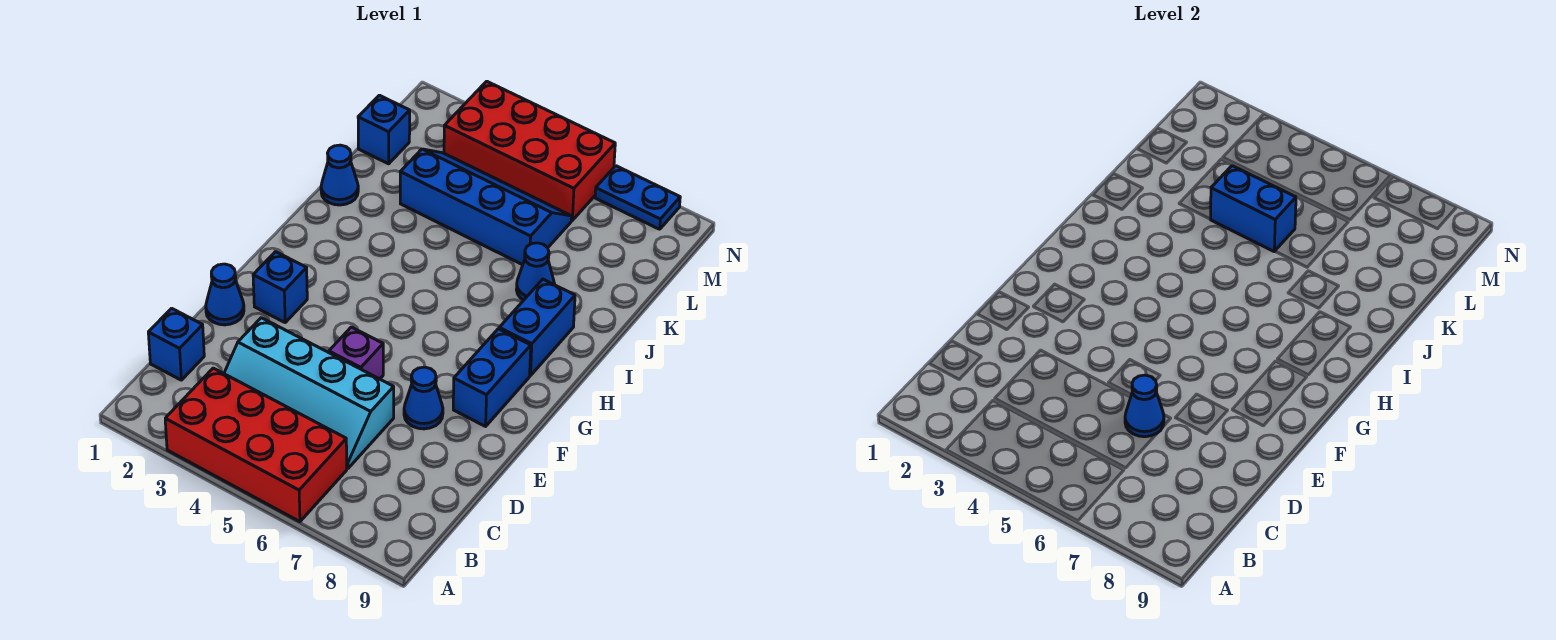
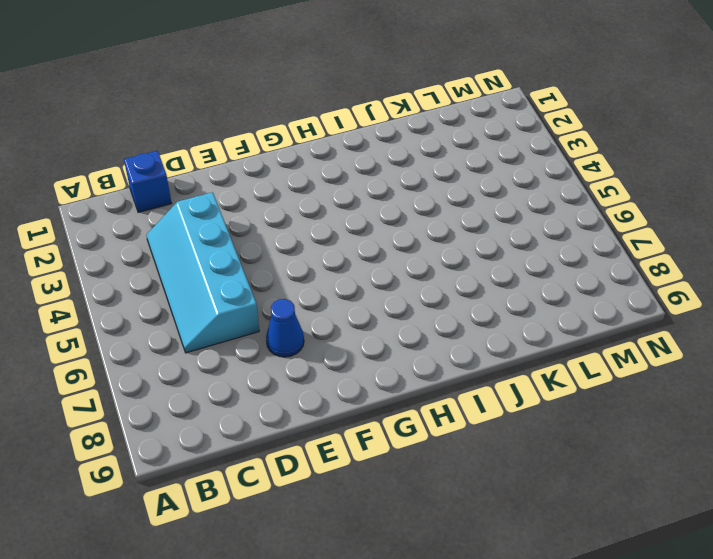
none -> red 2x4 brick [165,368,347,522]
none -> blue 1x1 cone [206,264,244,325]
none -> purple 1x1 brick [329,327,383,379]

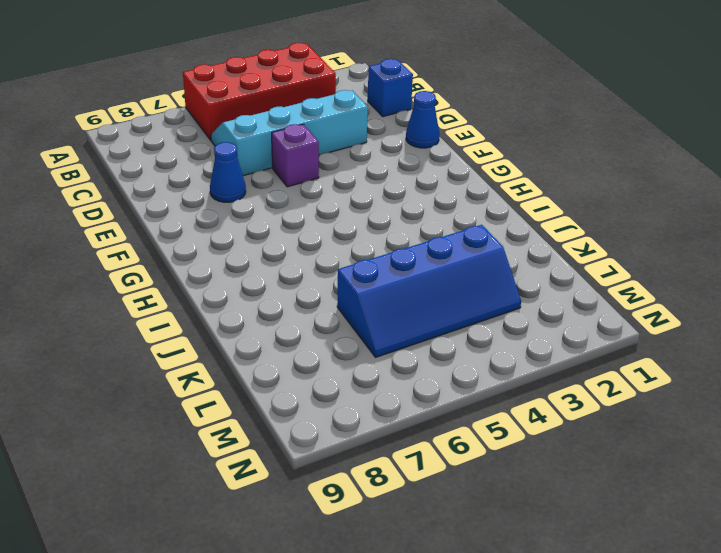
none -> blue 1x1 brick [253,252,307,322]
none -> blue 1x2 brick [453,329,531,426]
none -> blue 1x2 brick [499,279,575,376]

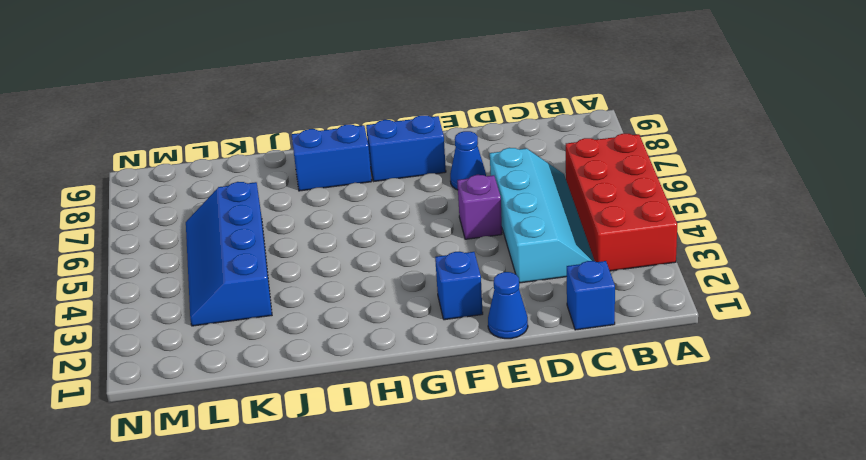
none -> blue 1x1 cone [321,145,358,205]
none -> blue 1x1 cone [516,243,554,300]
none -> blue 1x1 brick [358,95,410,164]

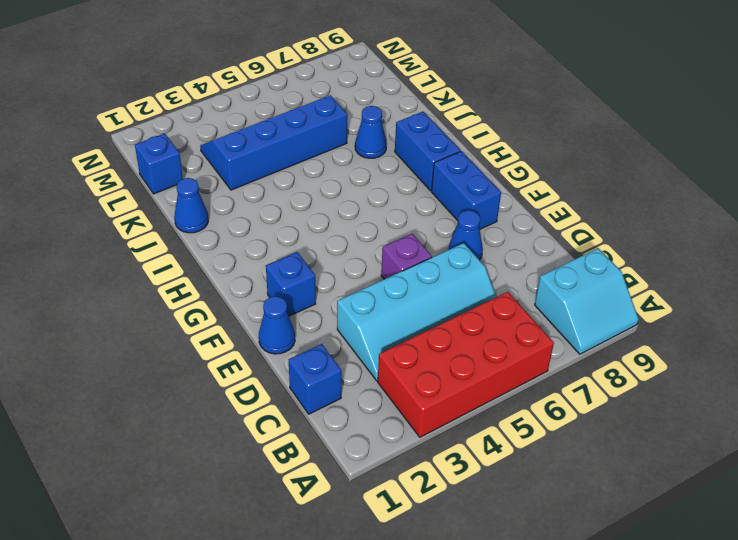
cyan 2x2 slope [535,248,639,354] -> none
none -> red 2x4 brick [444,81,615,220]
none -> blue 1x2 plate [595,166,680,229]
none -> blue 1x1 cone [1125,375,1164,437]

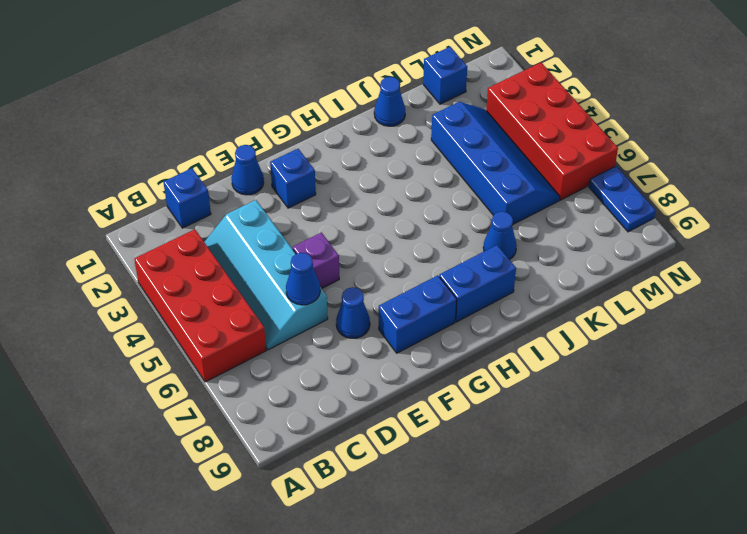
none -> blue 1x2 brick [1211,166,1296,251]

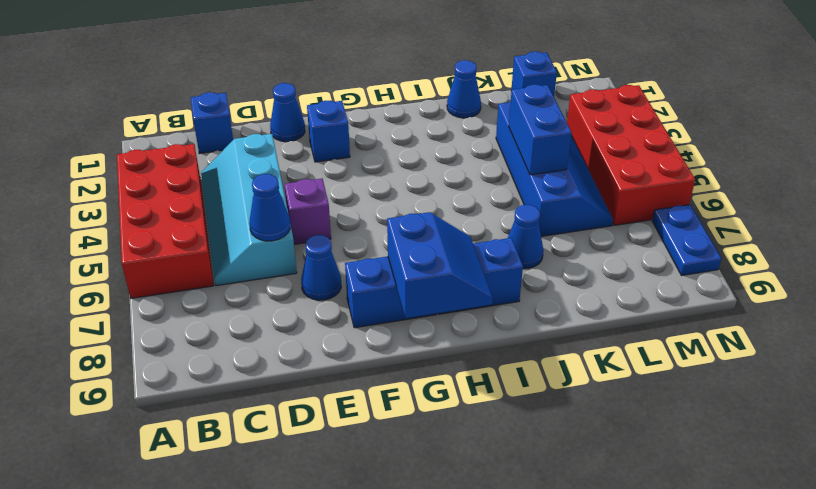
blue 2x2 slope [387,212,493,318] -> none

